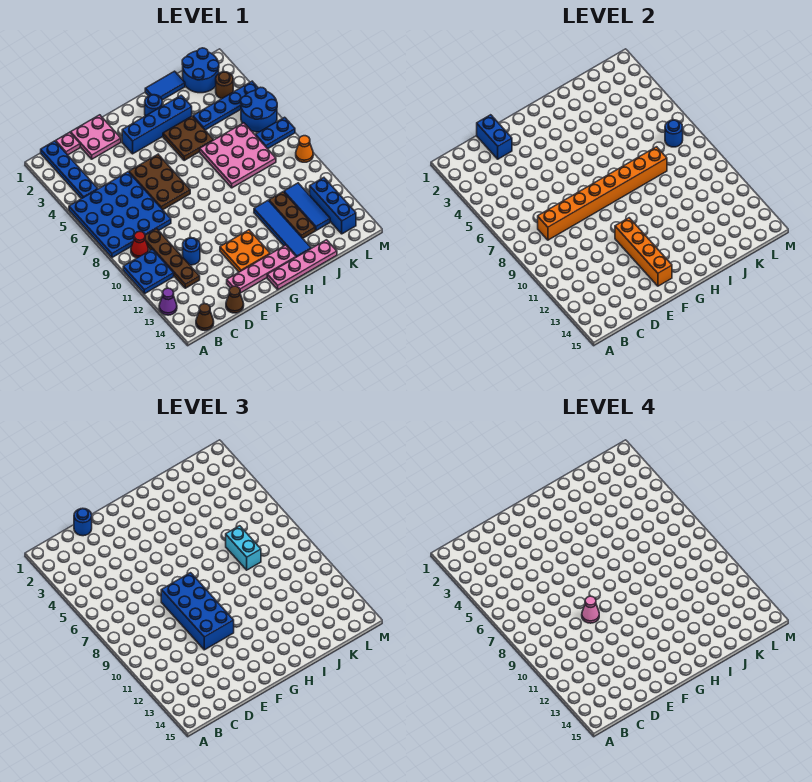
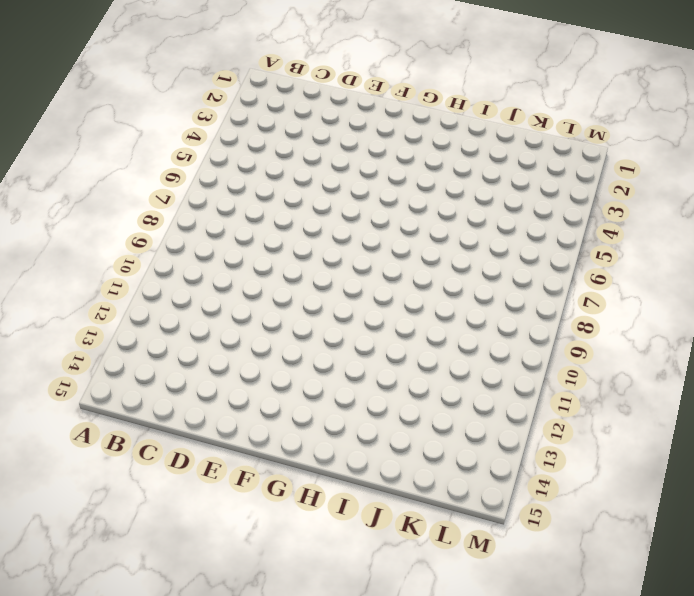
none -> blue 4x4 plate [69,172,171,258]
none -> blue 2x2 plate [123,249,174,294]
none -> purple 1x1 cone [159,288,177,315]
none -> blue 1x4 plate [41,141,98,199]

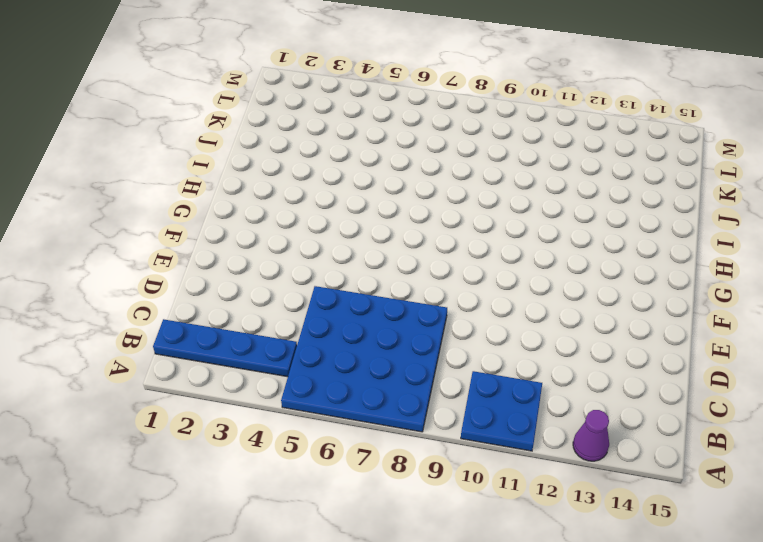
none -> red 1x1 cone [131,231,148,258]
none -> brown 1x1 cone [196,304,214,331]
none -> pink 1x1 plate [56,132,80,155]
none -> brown 1x4 plate [145,229,200,288]

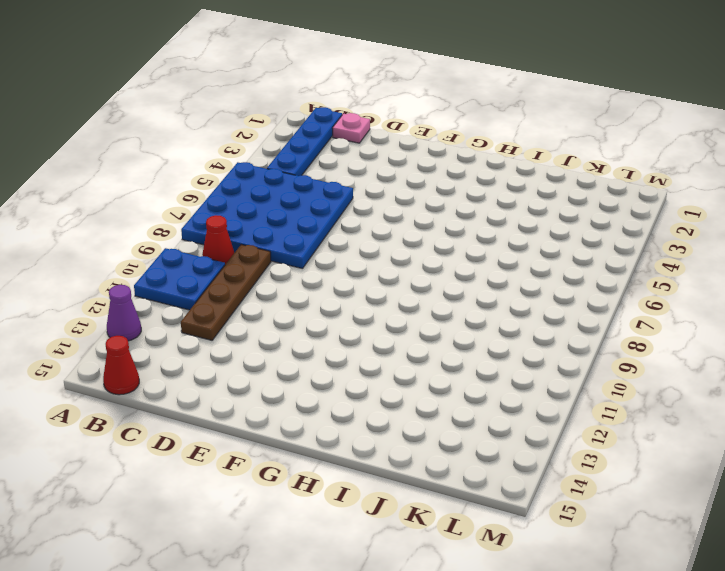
red 1x1 cone [103,336,139,395] -> brown 1x1 cone [196,304,214,331]
none -> pink 2x2 plate [71,115,121,159]
none -> blue 1x1 round brick [183,238,200,265]
none -> brown 1x1 cone [226,286,244,313]
none -> brown 2x3 plate [129,154,190,210]

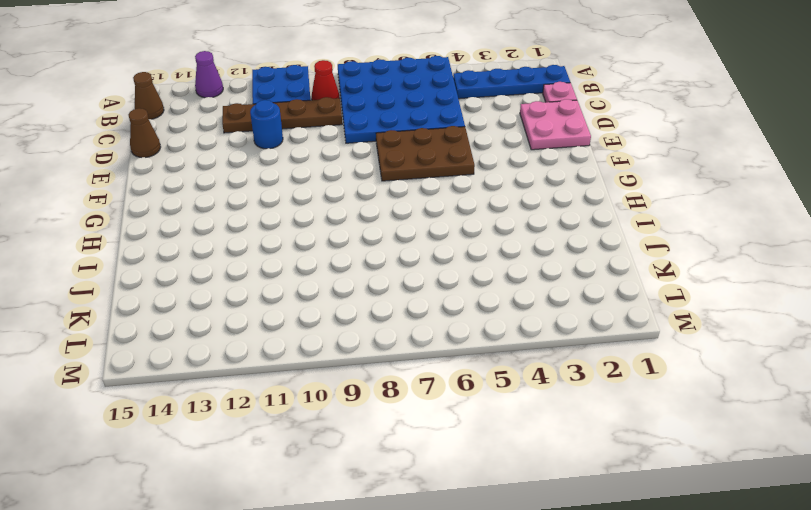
none -> pink 1x4 plate [227,245,296,293]
none -> blue 1x4 brick [122,95,192,154]
none -> orange 2x2 plate [220,230,270,272]
none -> pink 1x4 plate [267,240,337,289]

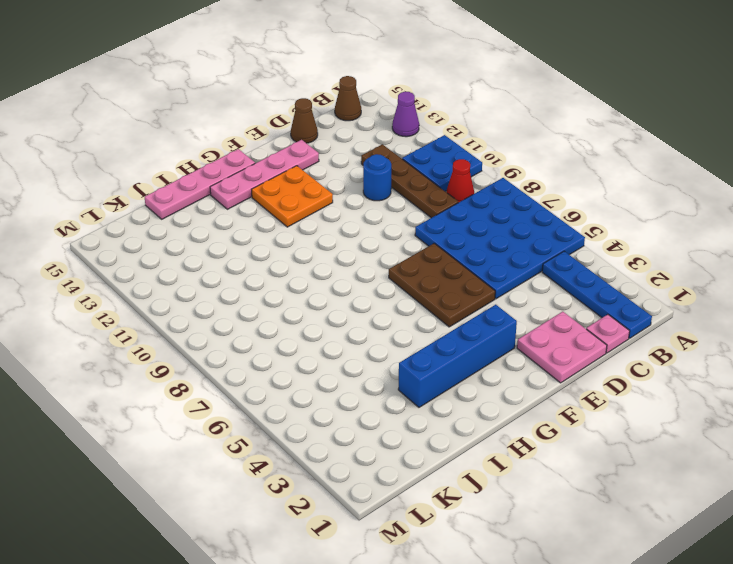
none -> blue 1x1 round brick [145,95,162,116]
none -> brown 2x2 plate [163,116,213,160]
none -> blue 1x2 tile [145,71,185,100]
none -> pink 3x3 plate [200,123,276,188]

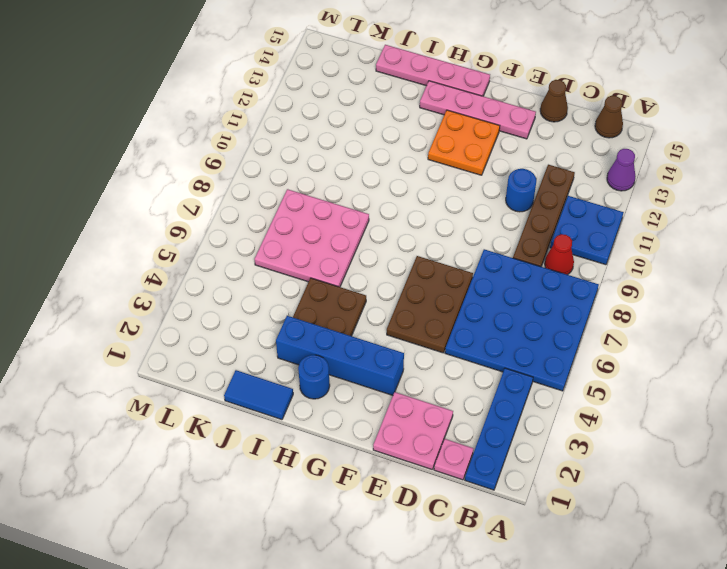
none -> blue 1x4 tile [254,201,311,257]
none -> blue 1x4 plate [193,81,258,130]
none -> brown 1x3 plate [269,192,315,238]
none -> blue 2x2 round brick [182,48,219,93]

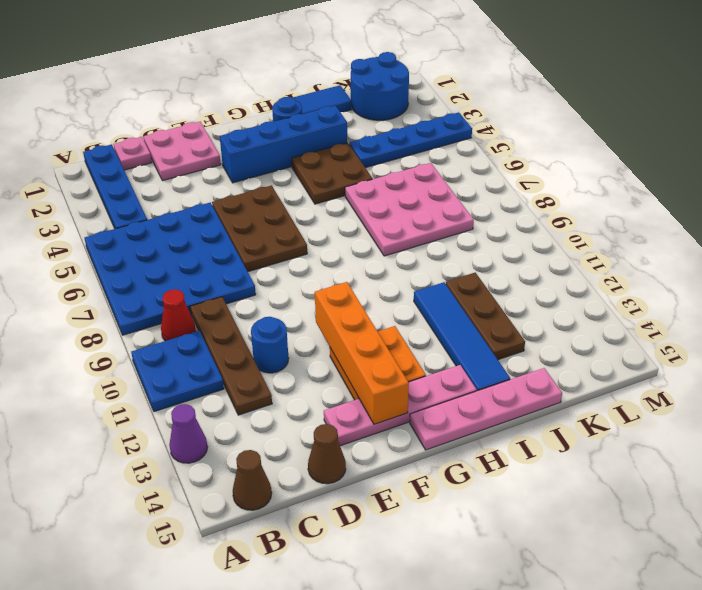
none -> blue 1x3 tile [284,183,330,231]
none -> brown 1x1 round brick [216,72,233,99]
none -> blue 2x2 round brick [241,87,277,132]
none -> blue 1x2 plate [256,117,295,149]

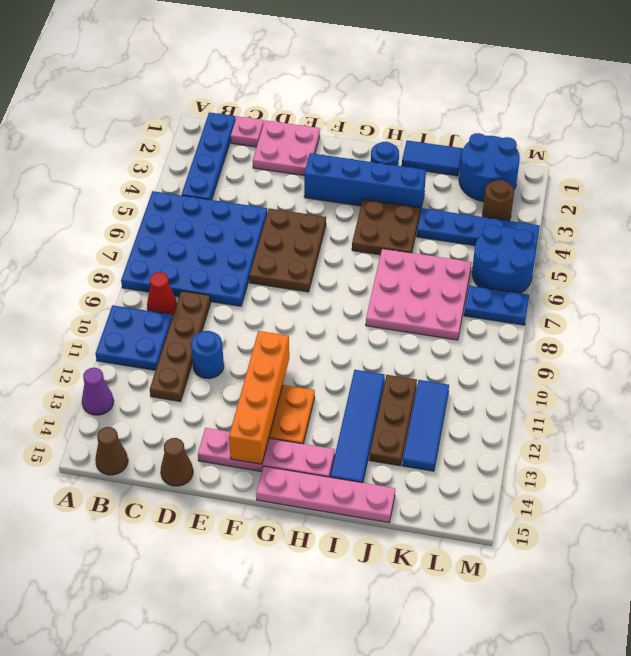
none -> blue 1x3 brick [310,178,356,234]
none -> orange 1x1 cone [296,136,313,162]
none -> orange 1x8 brick [538,147,667,240]
none -> blue 1x2 brick [477,115,512,159]

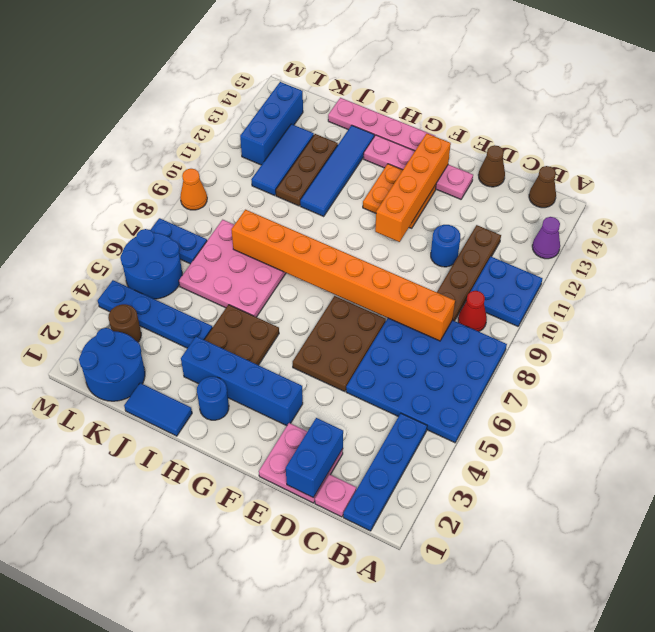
none -> blue 1x1 round brick [665,120,683,147]
none -> blue 1x1 round brick [74,509,92,536]
none -> blue 2x4 brick [161,573,234,650]
none -> cyan 1x2 brick [226,526,261,570]

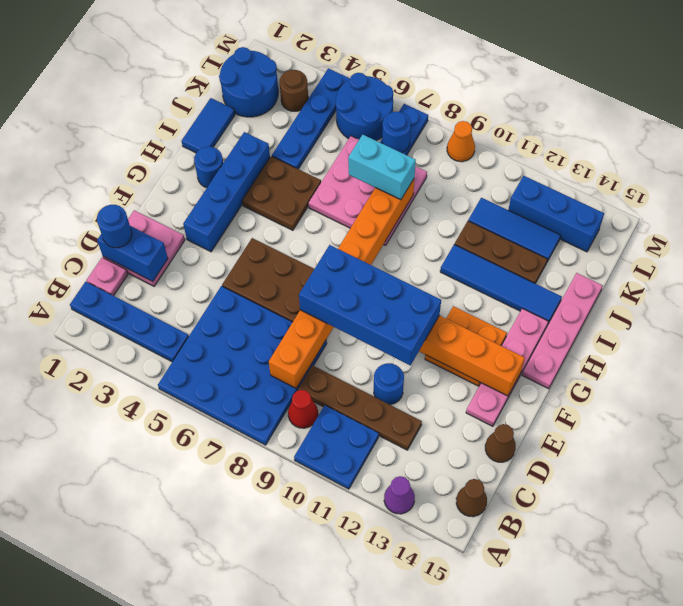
none -> pink 1x1 cone [582,596,599,623]

